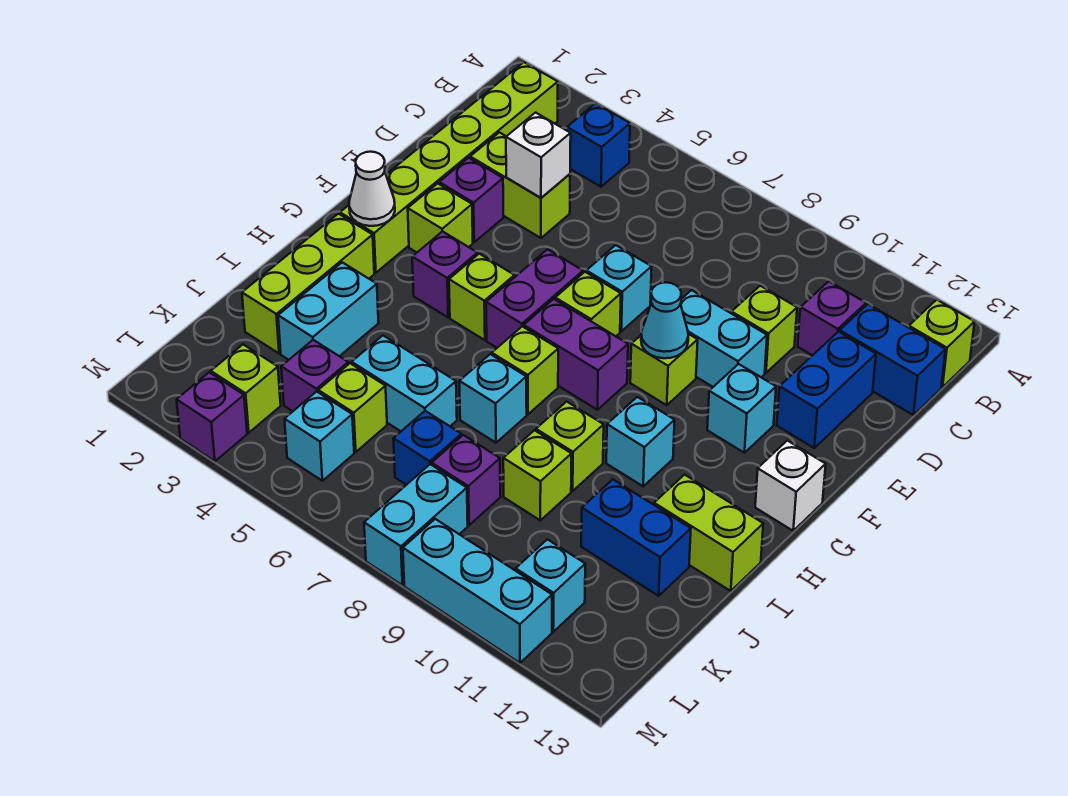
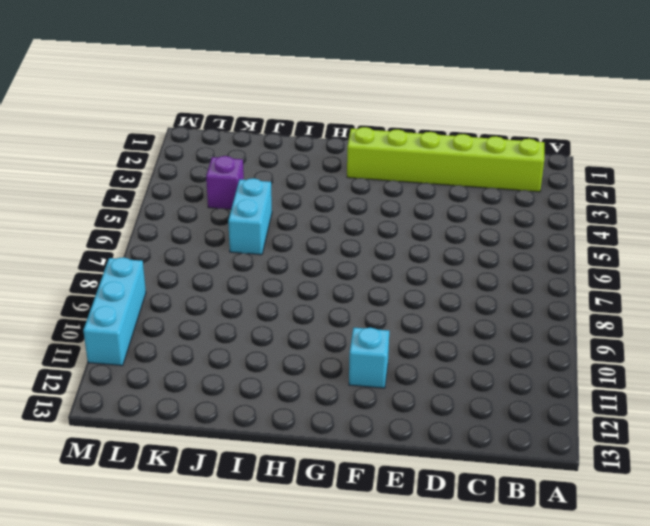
none -> blue 1x1 brick [567,103,630,187]
none -> lime 1x1 brick [909,300,975,387]
none -> purple 1x1 brick [798,281,866,355]
none -> blue 1x2 brick [840,304,946,415]

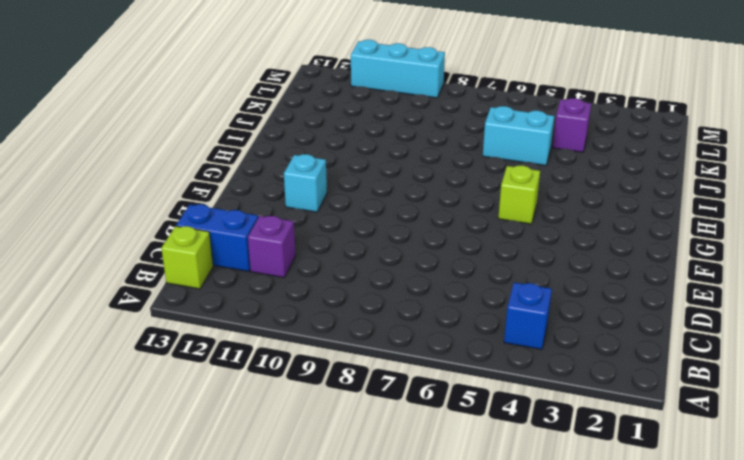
none -> lime 1x6 brick [340,62,558,273]
none -> lime 1x2 brick [470,132,570,238]
none -> lime 1x1 brick [731,286,797,373]
none -> blue 1x2 brick [777,332,876,448]

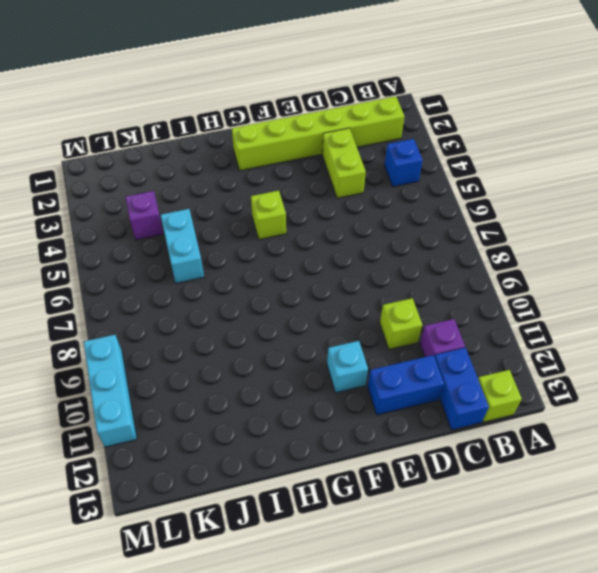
none -> purple 1x1 brick [439,158,503,242]
none -> cyan 1x1 brick [586,245,652,331]
none -> cyan 1x2 brick [681,290,767,387]
none -> lime 1x1 brick [408,183,473,252]

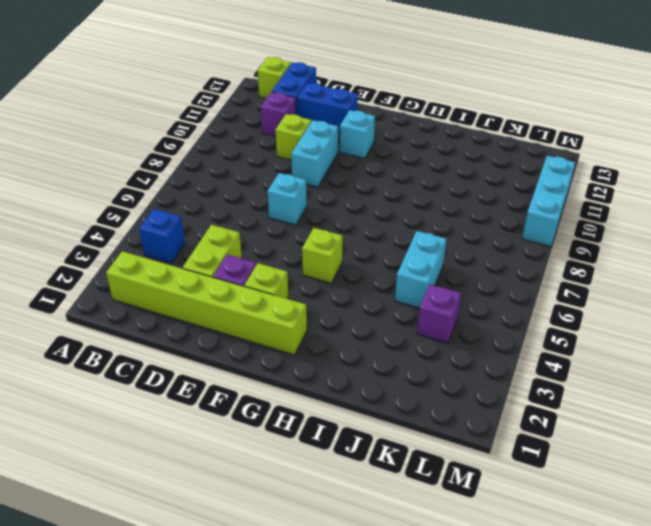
none -> purple 1x2 brick [486,249,583,348]
none -> lime 1x1 brick [555,272,621,336]
none -> lime 1x1 brick [630,334,698,405]
none -> purple 1x1 brick [412,231,477,317]

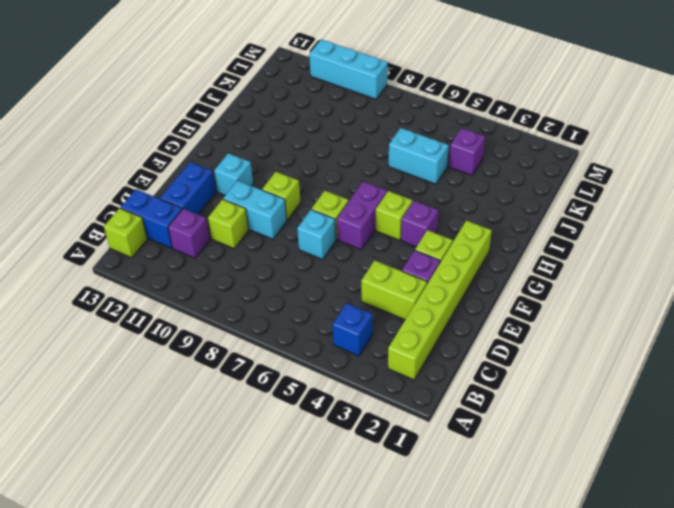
none -> purple 1x2 brick [524,299,628,410]
none -> white 1x1 brick [755,441,826,531]
none -> lime 1x3 brick [242,214,374,353]
none -> lime 1x1 brick [492,326,558,414]

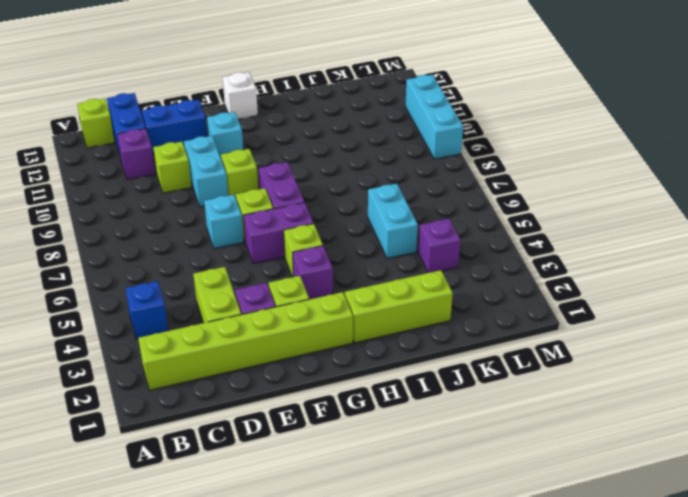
none -> lime 1x1 brick [492,326,558,414]
none -> cyan 1x1 brick [606,397,675,486]
none -> cyan 1x2 brick [278,262,378,360]
none -> cyan 1x1 brick [459,354,527,443]

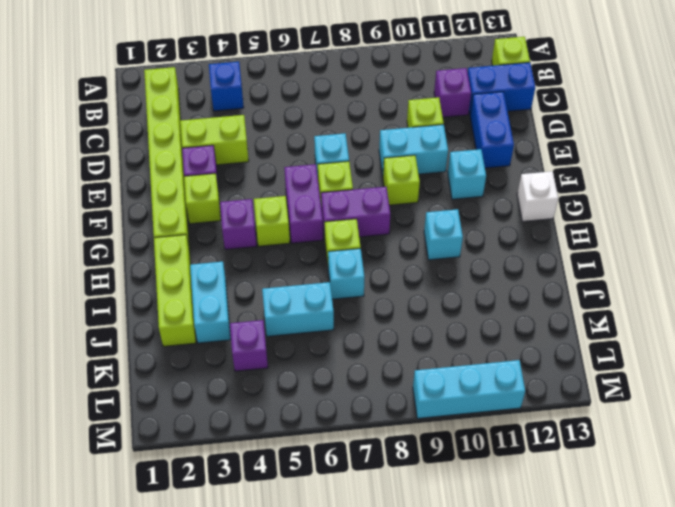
none -> lime 1x1 brick [536,402,604,491]
none -> lime 1x2 brick [654,475,763,591]
none -> lime 1x1 brick [503,430,572,520]
none -> blue 1x2 brick [581,479,691,596]

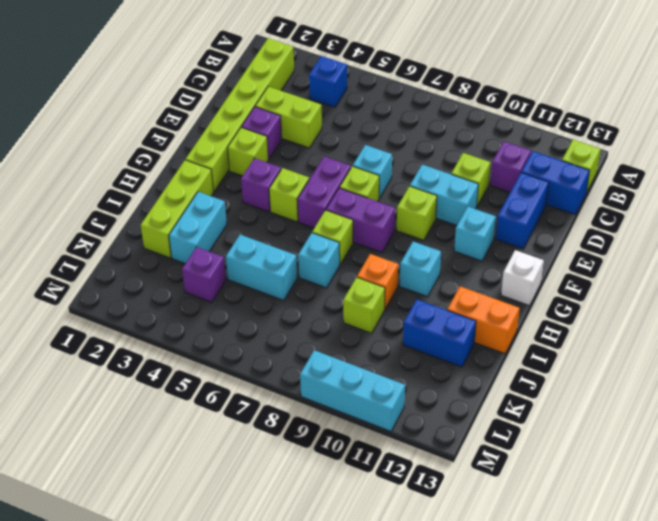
orange 1x1 brick [357,254,398,309] -> lime 1x1 brick [536,402,604,491]
orange 1x2 brick [447,286,519,354] -> lime 1x2 brick [654,475,763,591]
none -> lime 1x1 brick [318,363,387,452]
none -> blue 1x1 brick [393,411,461,485]
none -> purple 1x1 brick [432,435,500,525]
none -> lime 1x1 brick [211,344,281,433]

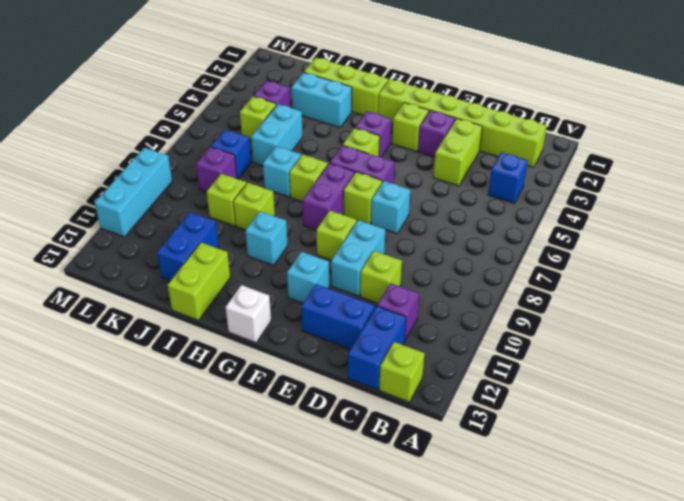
none -> lime 1x1 brick [211,344,281,433]
none -> cyan 1x1 brick [285,391,354,481]
none -> cyan 1x2 brick [364,464,468,585]
none -> cyan 1x1 brick [516,539,585,632]

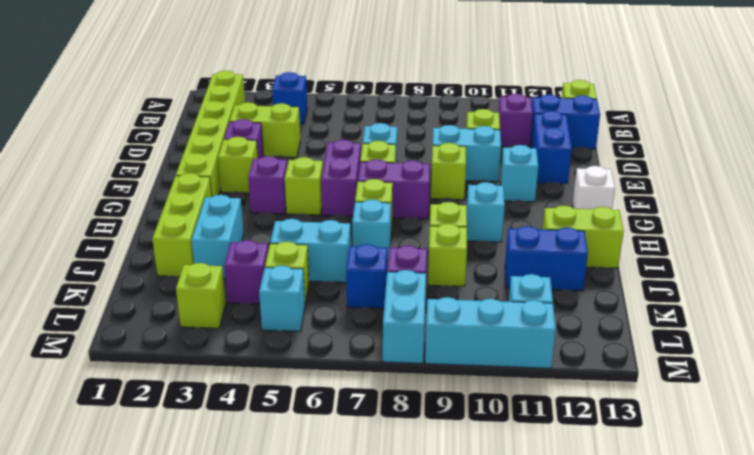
none -> purple 1x1 brick [177,372,247,461]
none -> white 1x1 brick [506,113,571,198]
none -> cyan 1x1 cone [641,282,688,358]
none -> white 1x1 cone [349,152,395,226]

